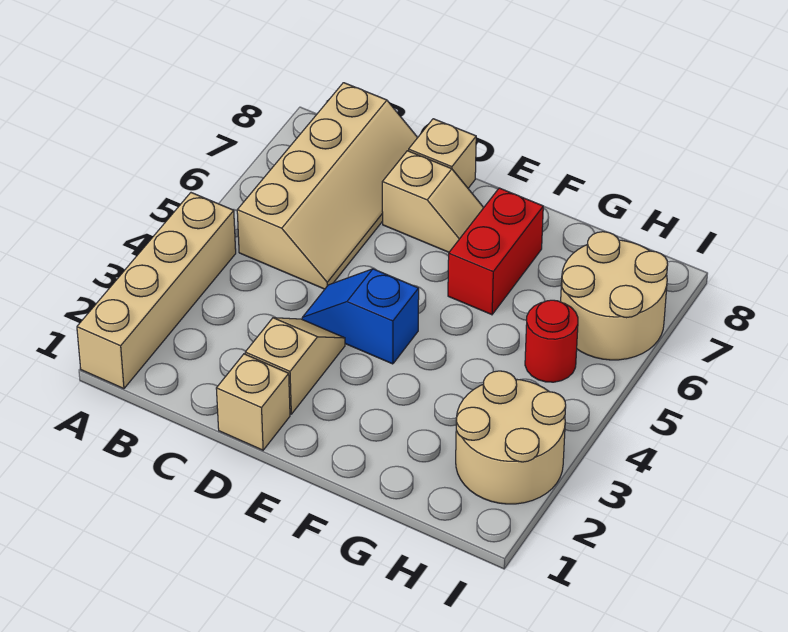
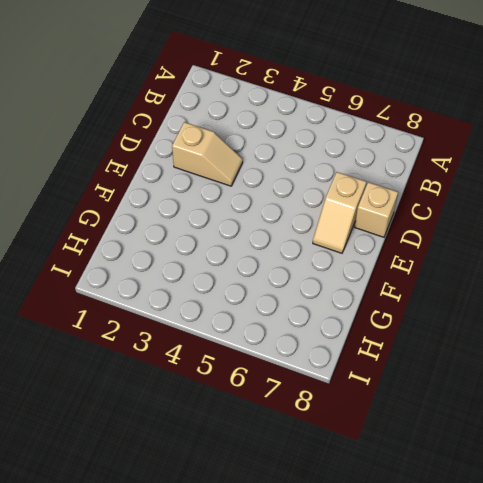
none -> tan 1x4 brick [77,193,236,389]
none -> tan 2x4 slope [237,83,418,289]

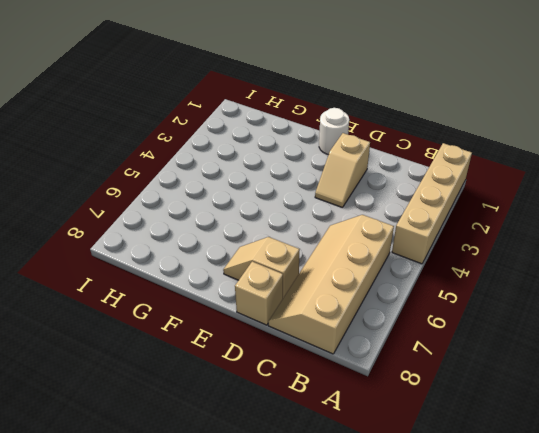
white 1x1 round brick [319,108,349,155] -> none
none -> tan 1x1 brick [216,354,290,450]
none -> blue 1x2 slope [302,269,419,364]

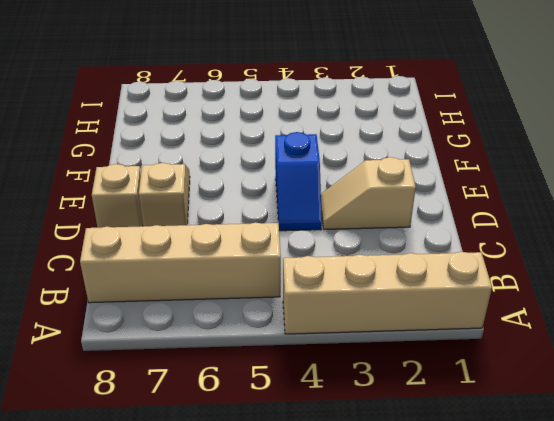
none -> tan 1x1 brick [216,354,290,450]
none -> red 1x2 brick [448,188,543,315]

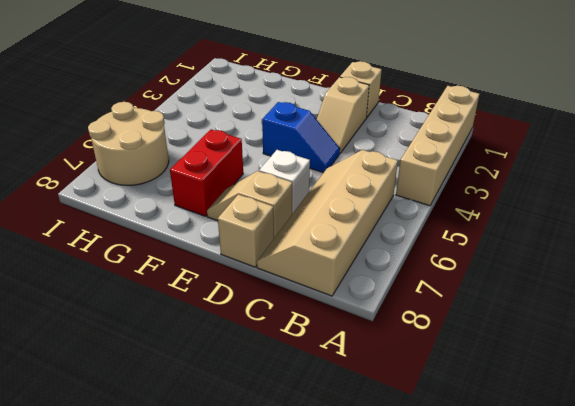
white 1x1 brick [259,150,310,214] -> none
none -> tan 2x2 round brick [456,371,566,504]
none -> red 1x1 round brick [525,300,578,382]

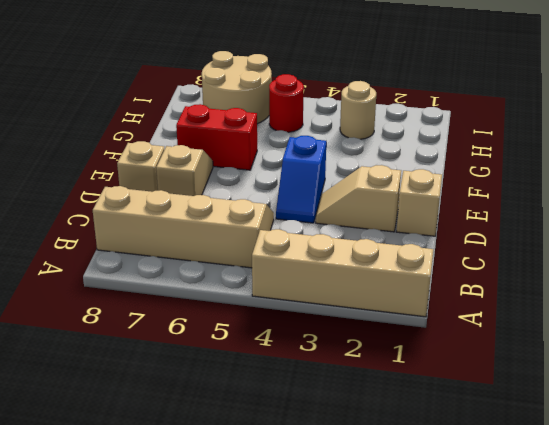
tan 1x1 round brick [340,81,376,139] -> tan 2x2 round brick [456,371,566,504]

